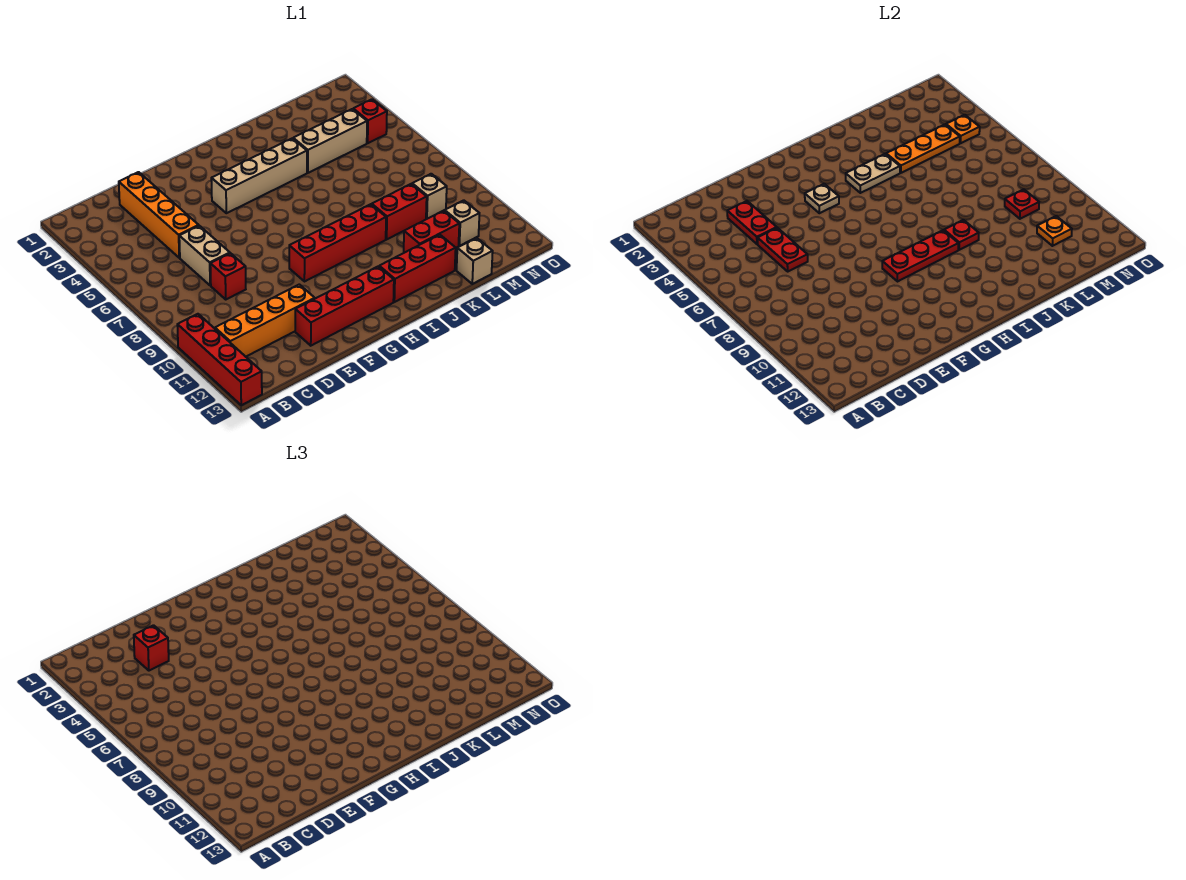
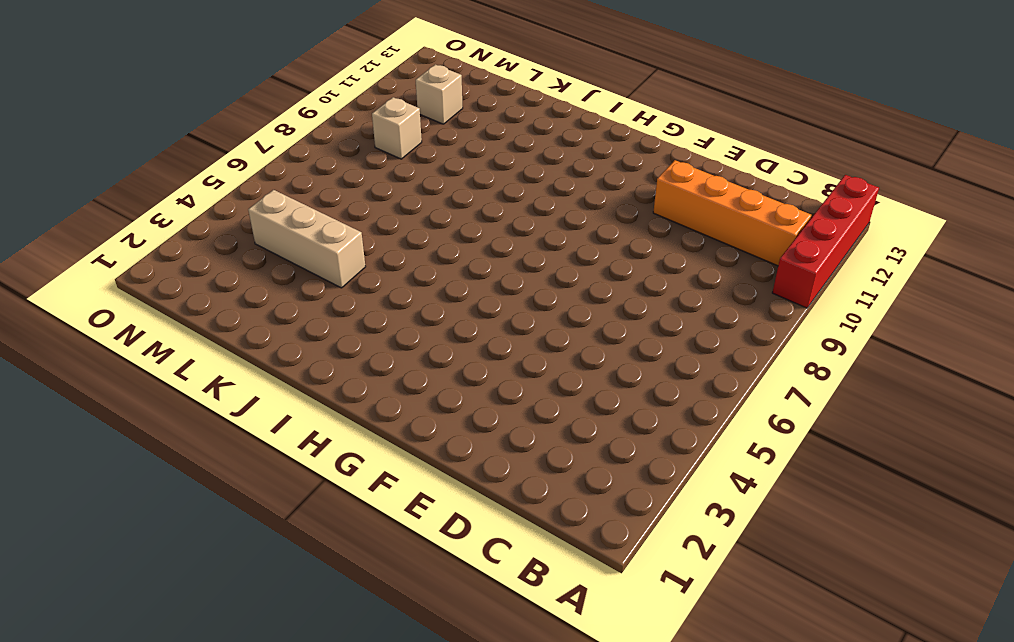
none -> orange 1x4 brick [119,172,199,258]
none -> tan 1x2 brick [179,226,230,286]
none -> red 1x1 brick [210,253,246,299]

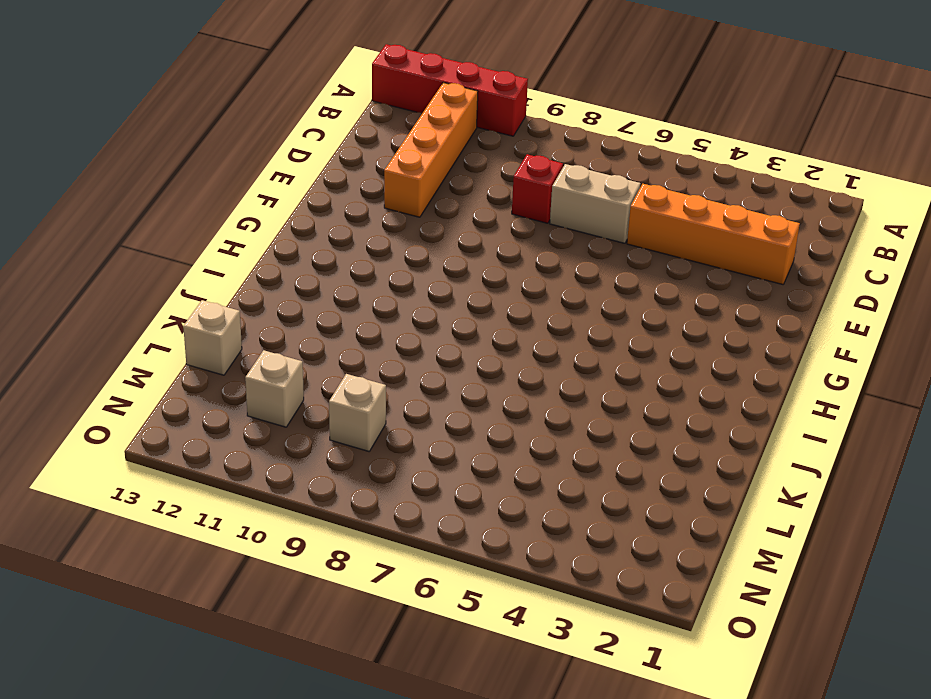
none -> red 1x4 brick [295,266,394,346]
none -> tan 1x4 brick [211,138,307,213]
none -> red 1x4 brick [289,204,386,282]

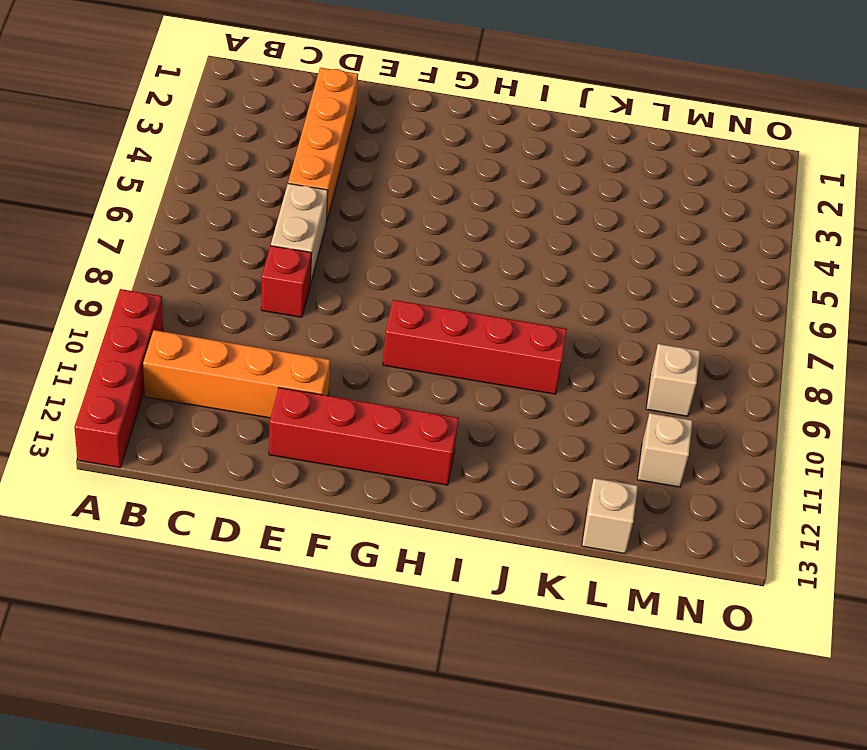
none -> tan 1x4 brick [211,138,307,213]
none -> red 1x3 brick [379,235,456,302]
none -> tan 1x3 brick [293,109,367,173]

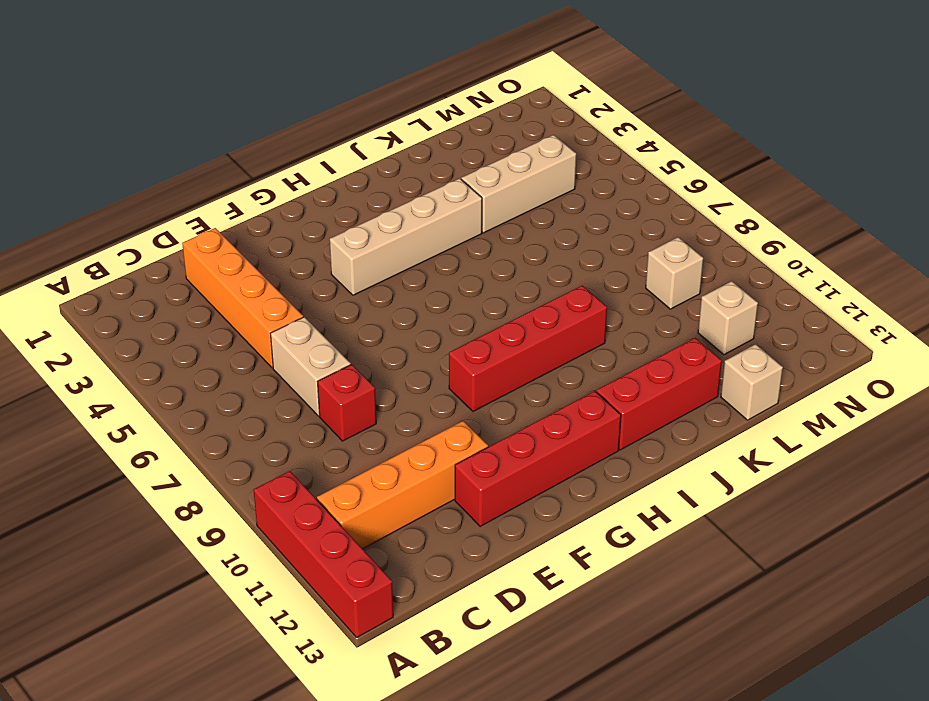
none -> red 1x2 brick [372,184,427,239]
none -> red 1x2 brick [404,211,459,253]
none -> red 1x1 brick [353,99,387,143]

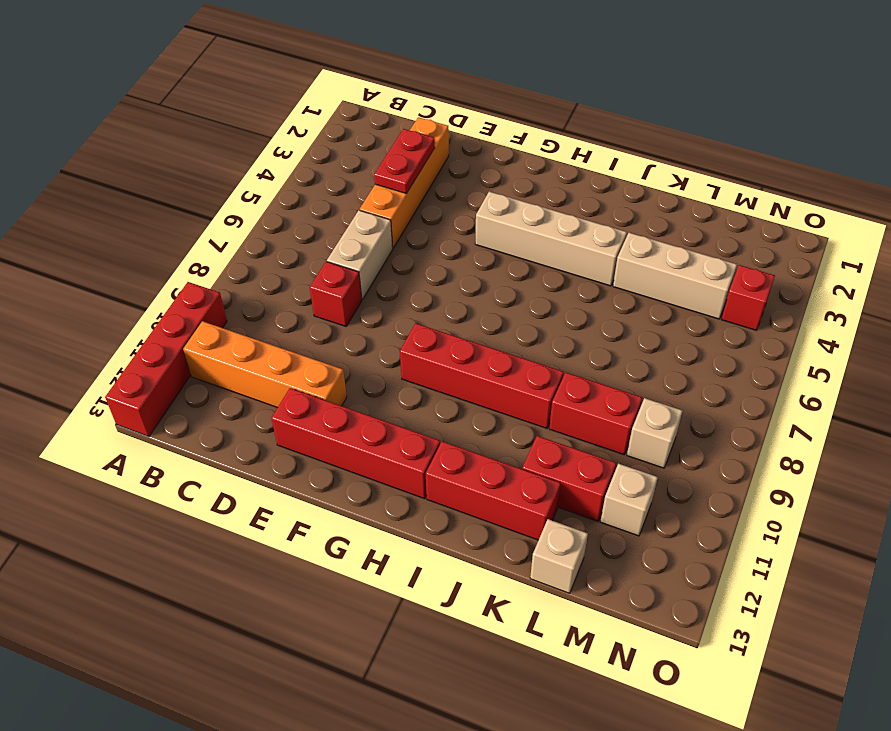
none -> red 1x2 plate [758,228,808,271]
none -> tan 1x1 plate [805,184,839,213]
none -> red 1x3 plate [882,230,958,282]

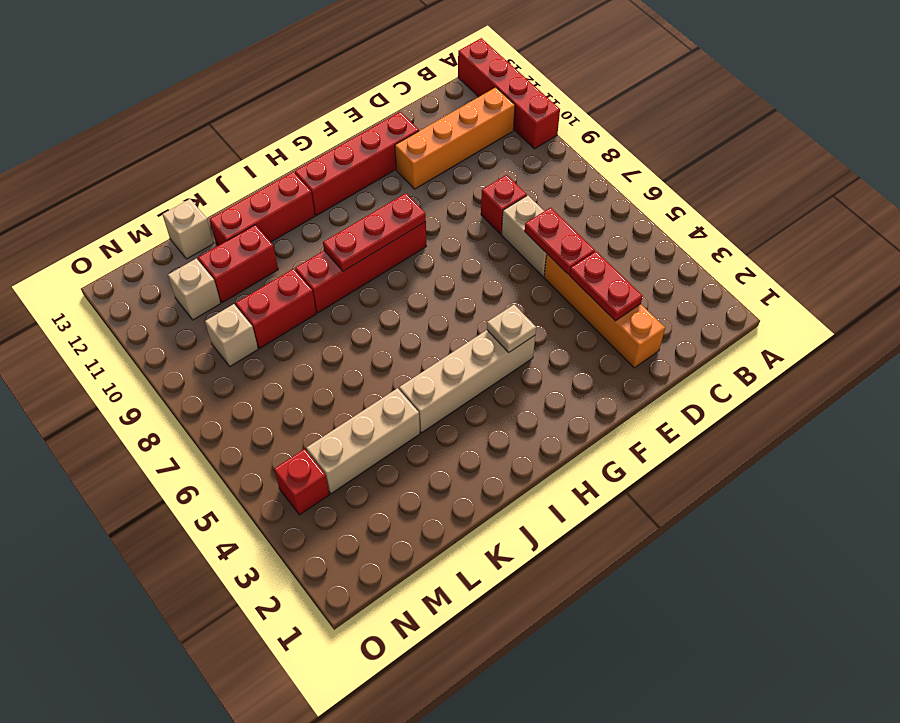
none -> tan 1x2 plate [846,154,900,193]
none -> red 1x1 plate [944,220,979,250]
none -> orange 1x3 plate [886,125,960,173]

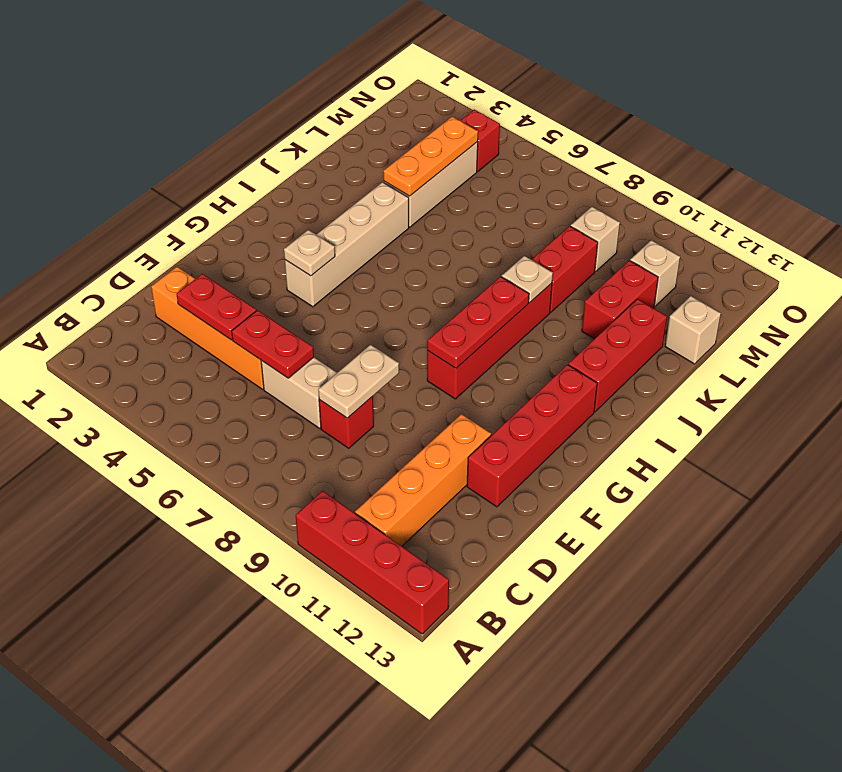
tan 1x2 plate [318,345,399,418] -> tan 1x2 plate moved to [846,154,900,193]
tan 1x1 plate [502,256,553,302] -> red 1x1 plate [944,220,979,250]
none -> red 1x1 plate [1005,189,1039,219]
none -> orange 1x1 plate [1037,216,1072,246]
none -> orange 1x1 plate [946,115,980,143]

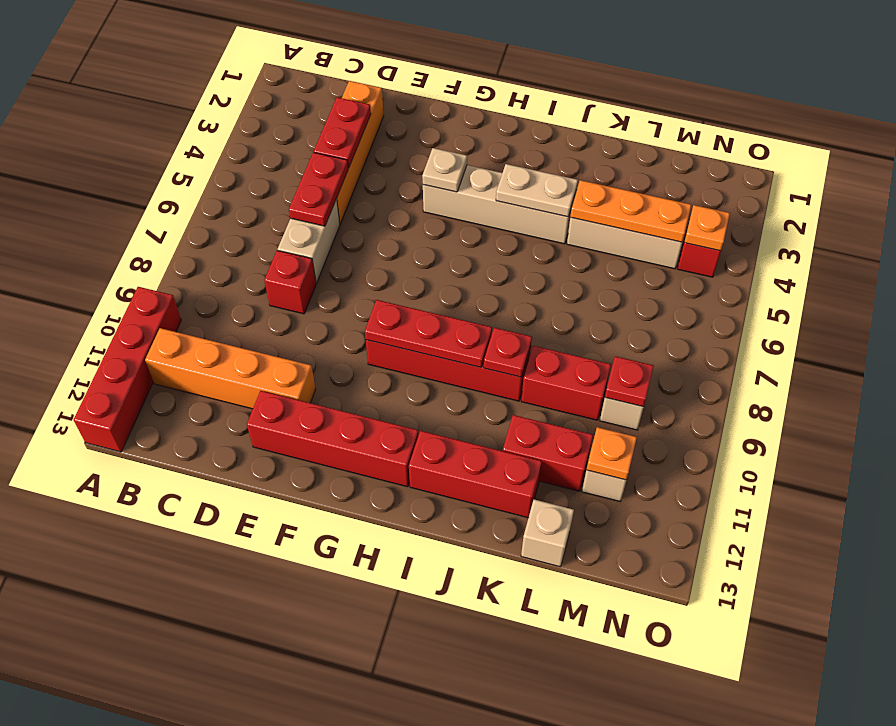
none -> red 1x1 brick [134,625,169,671]

